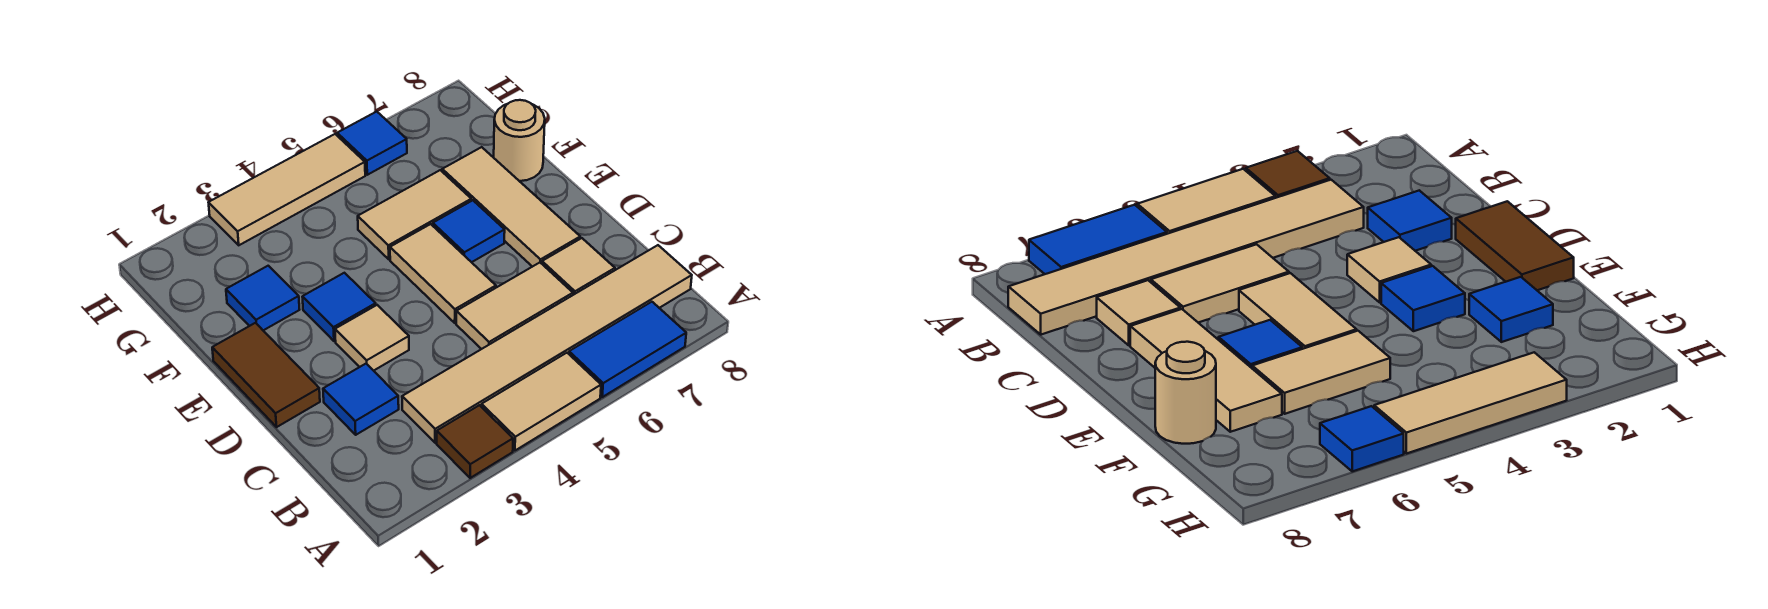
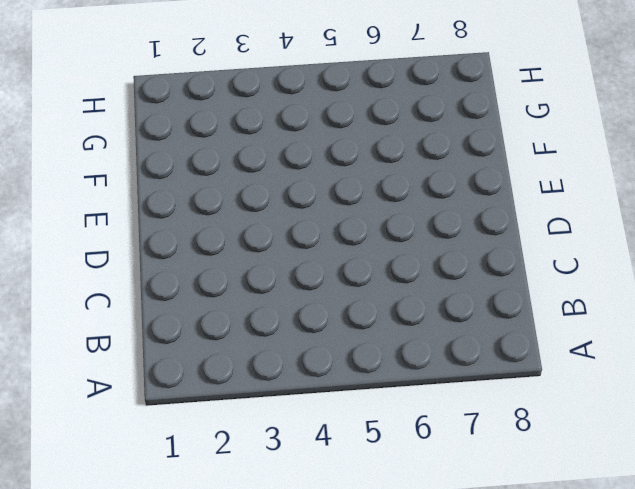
none -> brown 1x1 tile [437,405,513,478]
none -> tan 1x2 tile [482,353,601,450]
none -> blue 1x2 tile [569,302,686,397]

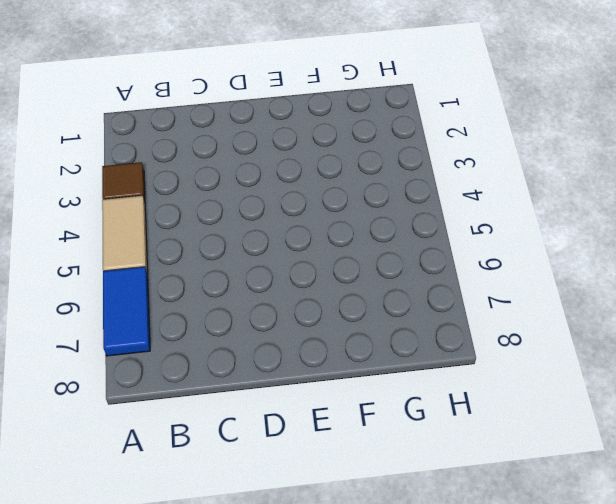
none -> tan 1x6 tile [402,245,692,443]
none -> blue 1x1 tile [323,364,399,435]
none -> tan 1x2 tile [456,263,573,349]

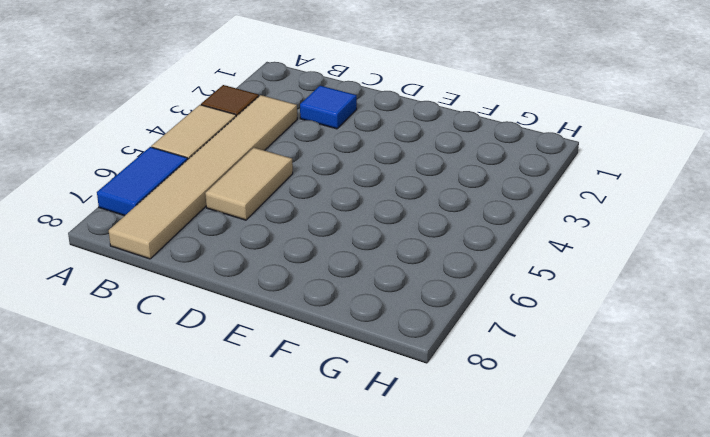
none -> tan 1x1 tile [542,238,615,295]
none -> brown 1x2 tile [212,323,320,427]
none -> tan 1x1 tile [335,305,409,371]

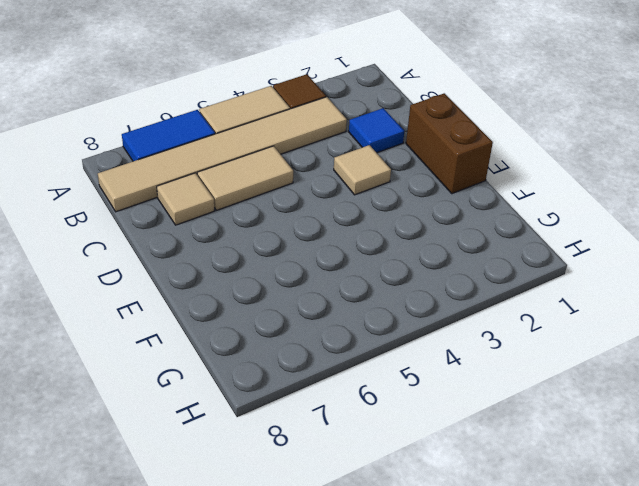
brown 1x2 brick [406,93,493,194] -> brown 1x2 tile [212,323,320,427]
none -> tan 1x2 tile [390,224,496,323]
none -> tan 1x3 tile [442,147,580,267]
none -> blue 1x1 tile [303,273,376,341]

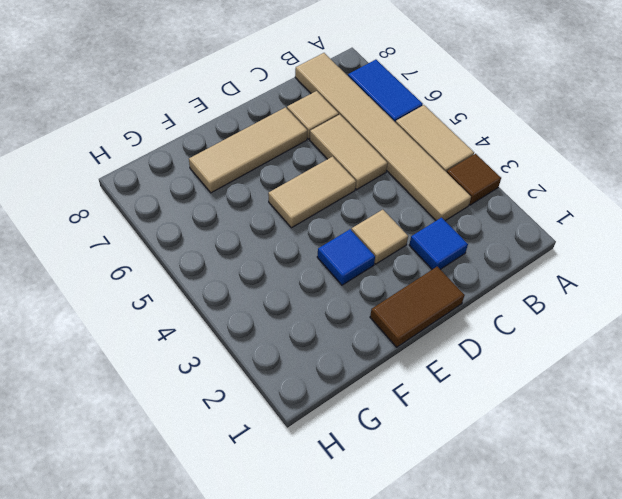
none -> blue 1x1 tile [433,200,505,262]
none -> blue 1x1 tile [226,266,300,330]
none -> tan 1x2 tile [358,170,471,259]

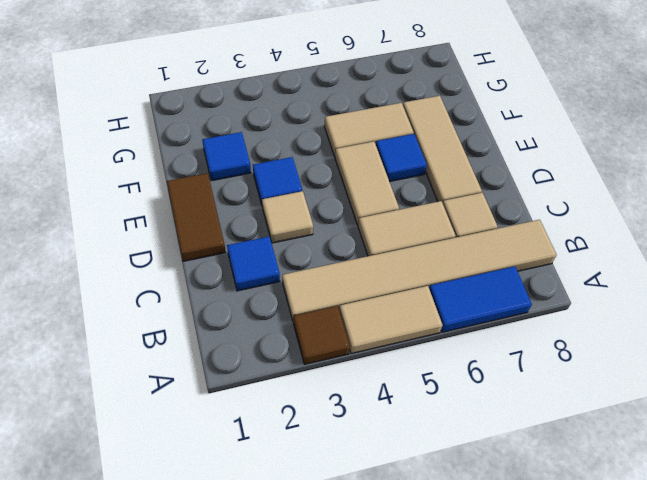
none -> tan 1x1 round brick [494,100,545,181]
none -> tan 1x3 tile [208,134,365,245]
none -> blue 1x1 tile [337,112,407,175]

